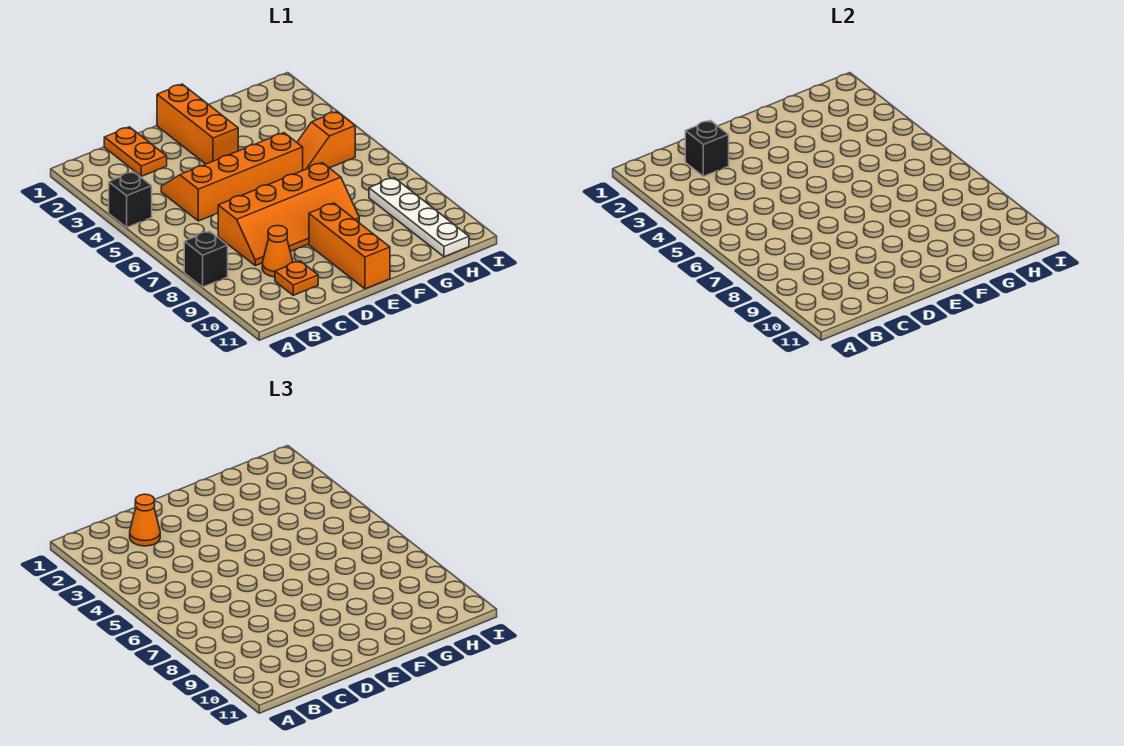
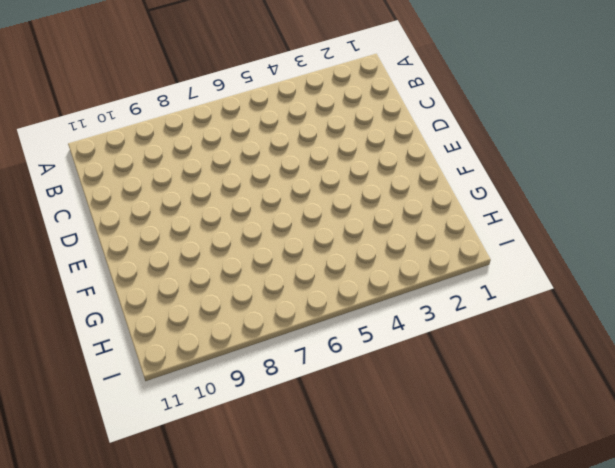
none -> black 1x1 brick [109,172,152,227]
none -> black 1x1 brick [184,231,228,287]
none -> orange 1x2 plate [104,127,167,176]

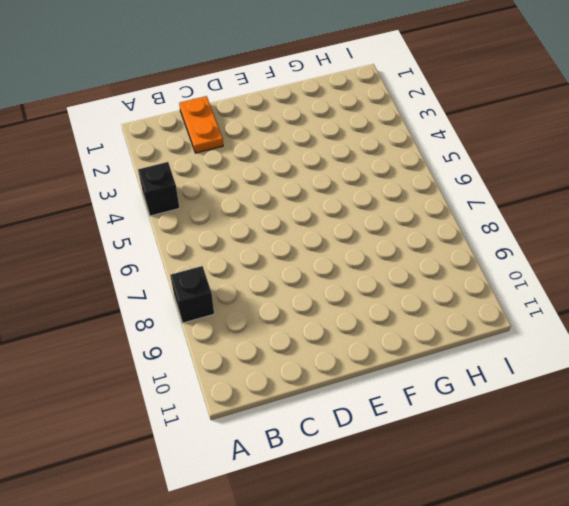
none -> orange 2x4 slope [161,133,303,221]
none -> orange 2x4 slope [218,163,359,266]
none -> orange 1x1 cone [262,226,293,277]

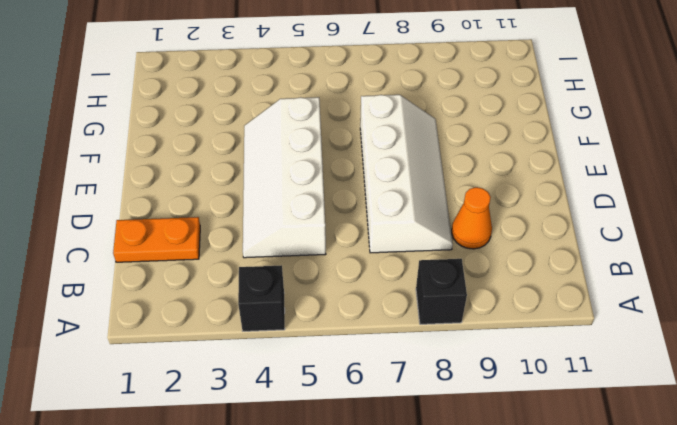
white 2x4 slope [243,97,326,258] -> orange 2x4 slope [161,133,303,221]
white 2x4 slope [360,95,453,253] -> orange 2x4 slope [218,163,359,266]
none -> orange 1x1 plate [275,261,318,295]
none -> orange 1x3 brick [157,84,238,164]
none -> orange 1x3 brick [309,203,390,289]

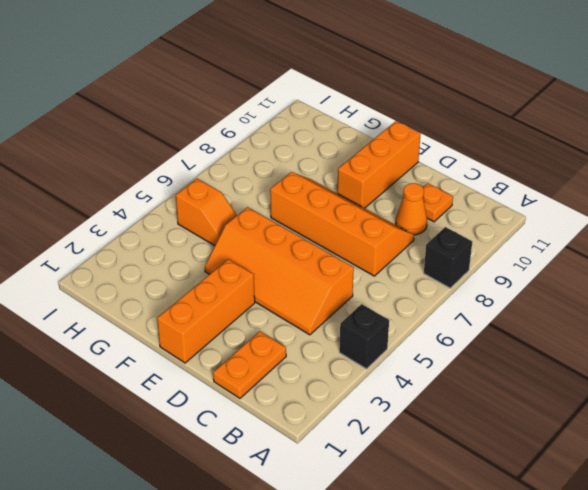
none -> white 1x4 plate [369,178,469,257]
none -> black 1x1 brick [685,120,729,176]
none -> orange 1x1 cone [130,494,160,546]

